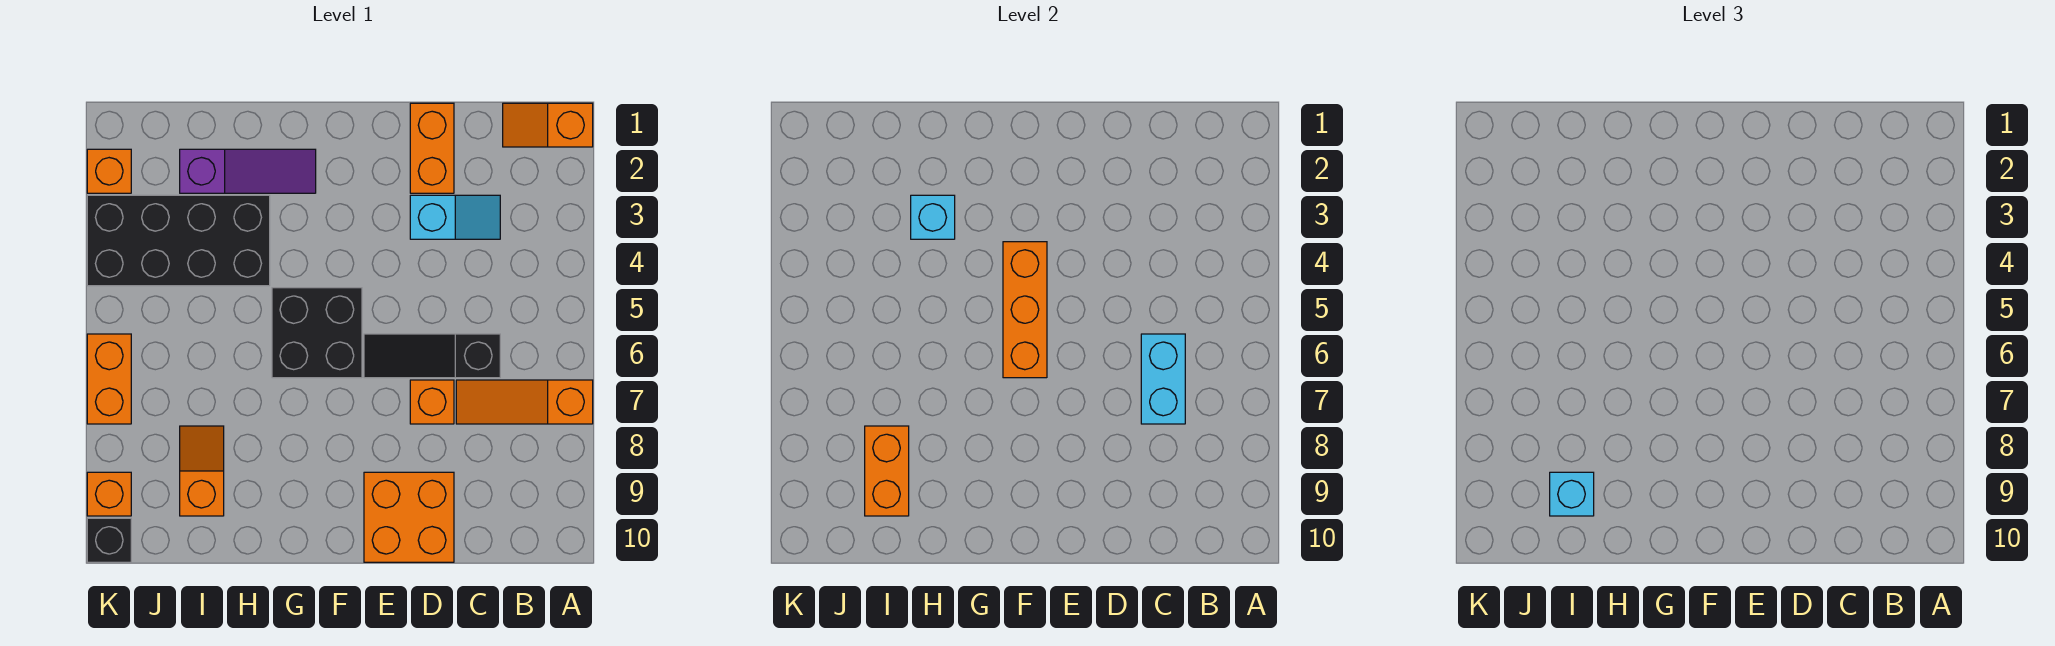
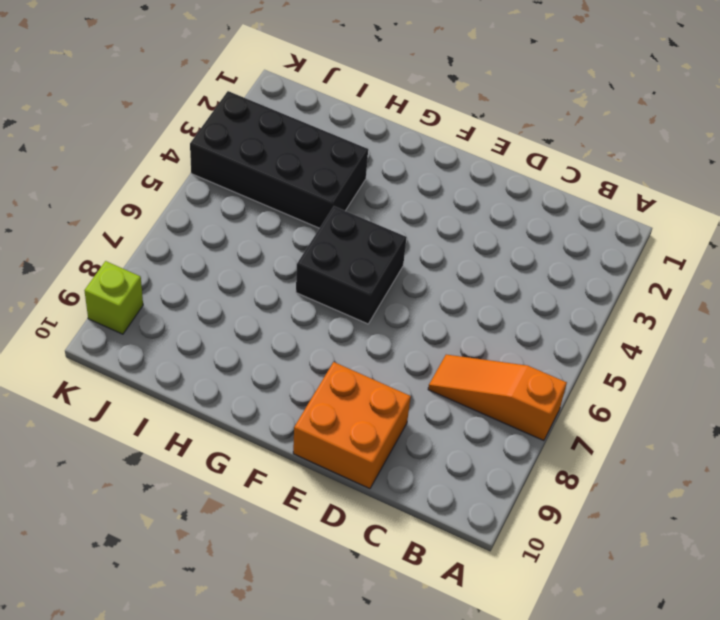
lime 1x1 brick [84,261,143,334] -> orange 1x1 brick [87,472,131,516]
none -> orange 1x2 slope [503,103,593,147]
none -> cyan 1x2 slope [410,195,500,239]
none -> black 1x3 slope [364,334,500,378]

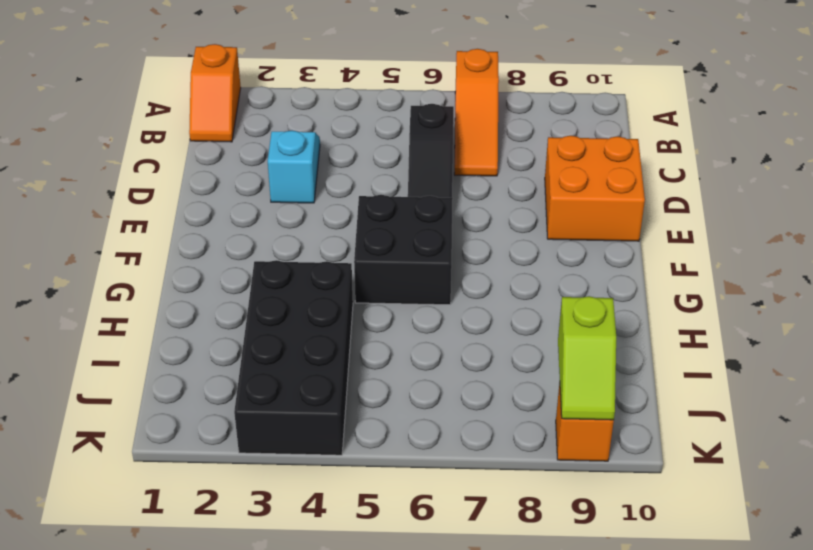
lime 1x2 slope [558,296,616,420] -> none
none -> orange 1x2 brick [410,103,454,193]
none -> orange 1x1 brick [410,380,454,424]
none -> purple 1x3 slope [180,149,316,193]

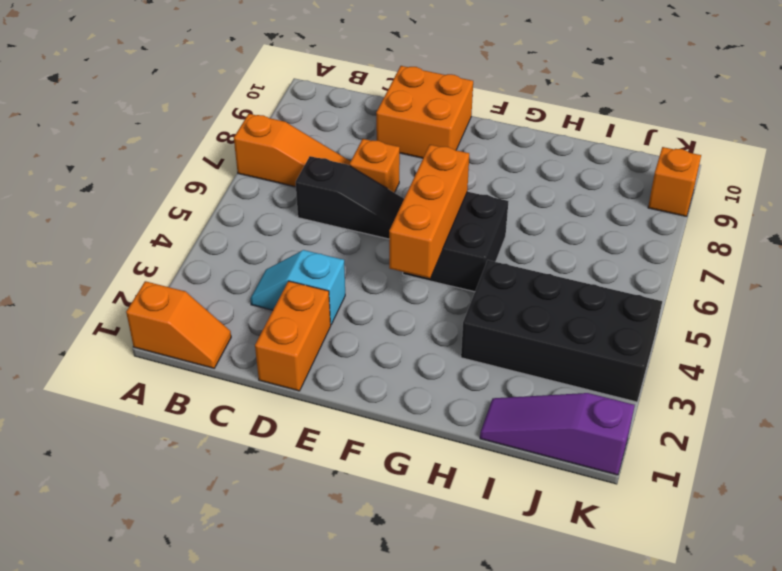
purple 1x3 slope [480,393,635,475] -> purple 1x3 slope moved to [180,149,316,193]
none -> orange 1x2 slope [180,426,224,516]
none -> orange 1x1 brick [87,149,131,193]
none -> orange 1x2 brick [87,334,131,424]

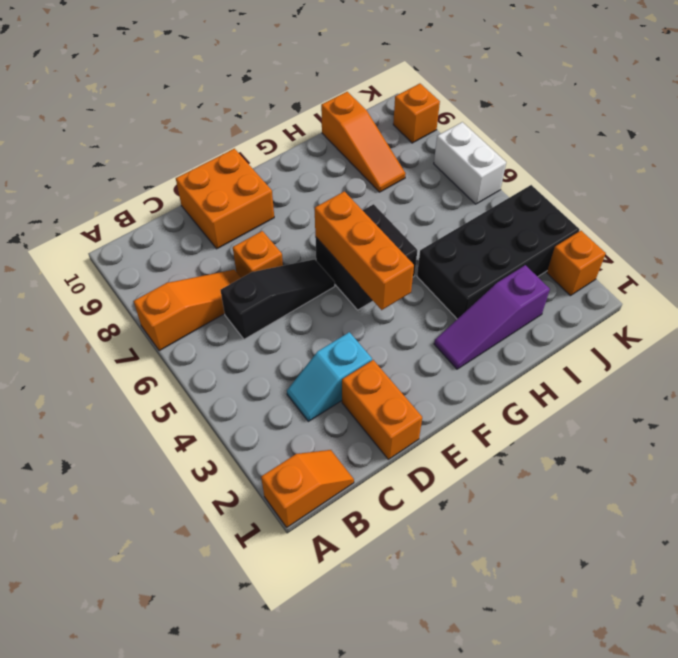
orange 1x3 slope [321,92,406,192] -> orange 1x2 slope [180,426,224,516]
white 1x2 brick [434,122,506,204] -> orange 1x2 brick [87,334,131,424]
none -> black 1x1 brick [87,518,131,562]
none -> cyan 1x2 brick [1141,334,1185,424]
none -> cyan 1x1 brick [911,195,955,239]

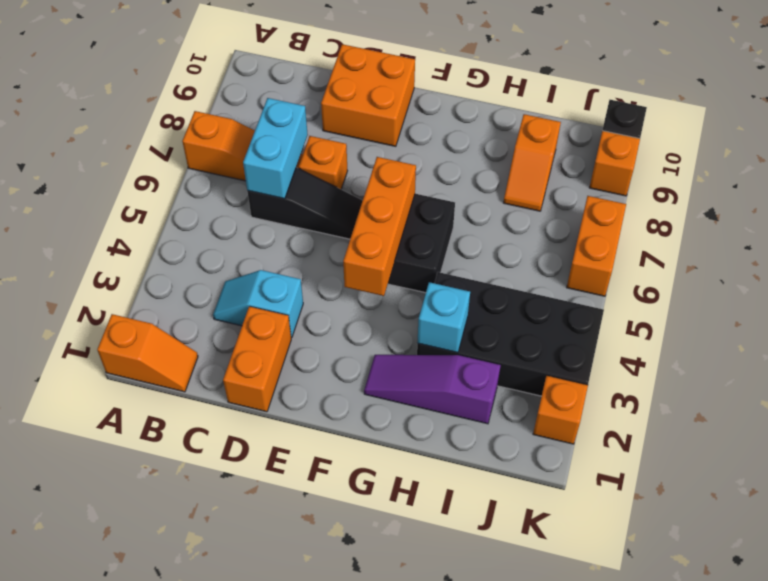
none -> orange 1x2 brick [865,426,909,516]
none -> cyan 1x1 brick [1550,472,1594,516]

